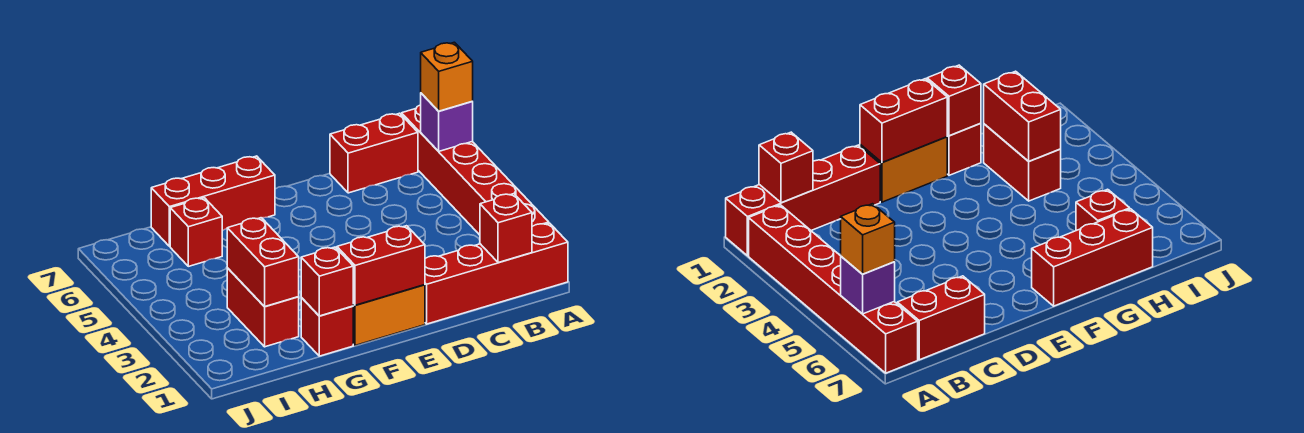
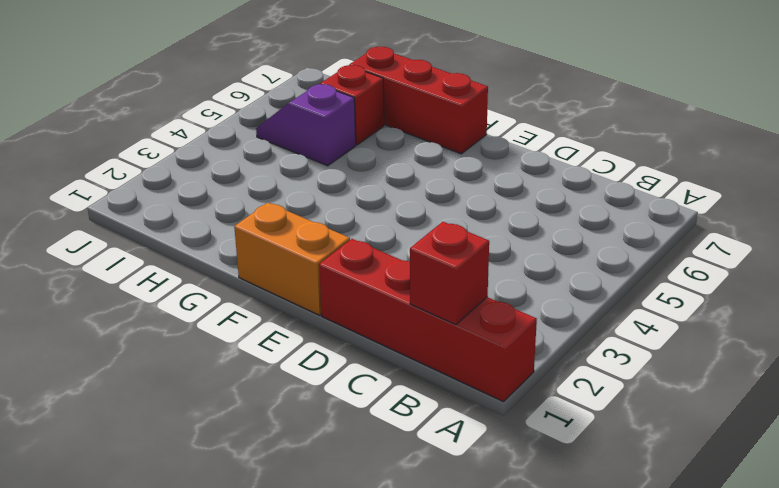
purple 1x2 slope [256,84,356,166] -> none
none -> red 1x6 brick [402,105,549,235]
none -> red 1x2 brick [330,113,418,193]
none -> red 1x1 brick [301,298,353,356]

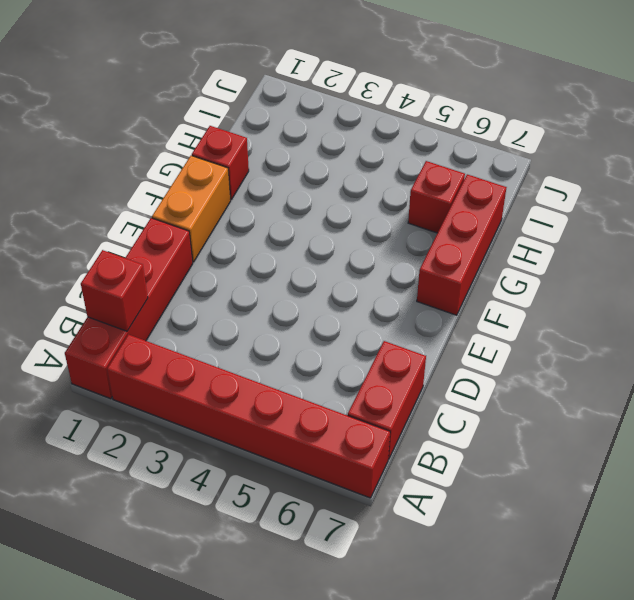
none -> red 1x2 brick [227,268,299,347]
none -> purple 1x1 brick [421,93,473,151]
none -> red 1x2 brick [337,226,425,305]

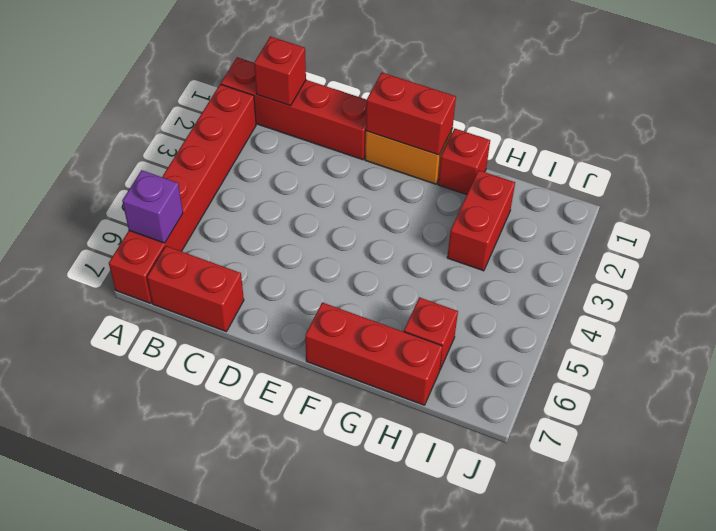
none -> red 1x1 brick [301,247,353,316]
none -> red 1x2 brick [227,218,299,307]
none -> orange 1x1 brick [421,42,473,111]

